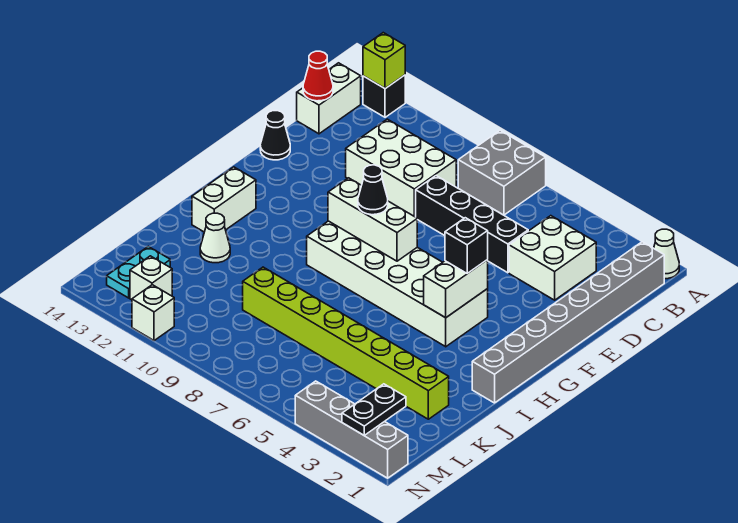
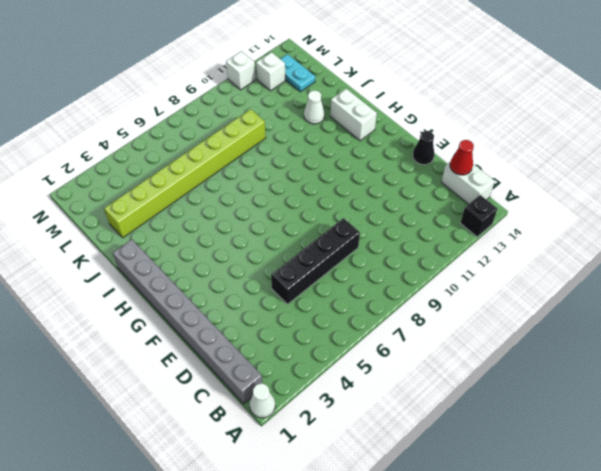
none -> grey 2x2 brick [458,131,546,215]
none -> white 2x2 brick [509,216,596,300]
none -> white 2x3 brick [346,119,456,217]

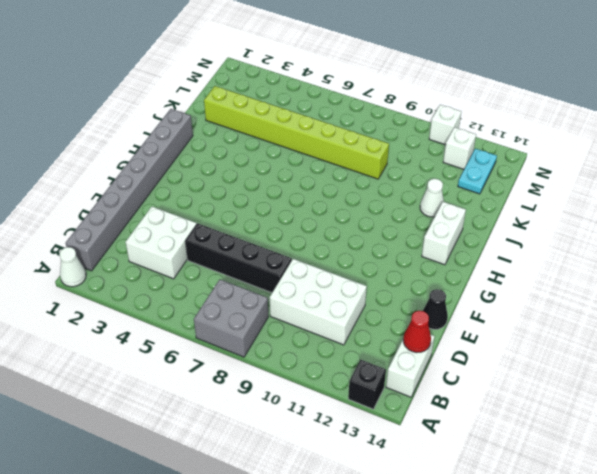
none -> white 2x6 brick [307,221,488,347]
none -> grey 1x4 brick [295,381,408,478]
none -> lime 1x1 brick [363,33,405,88]

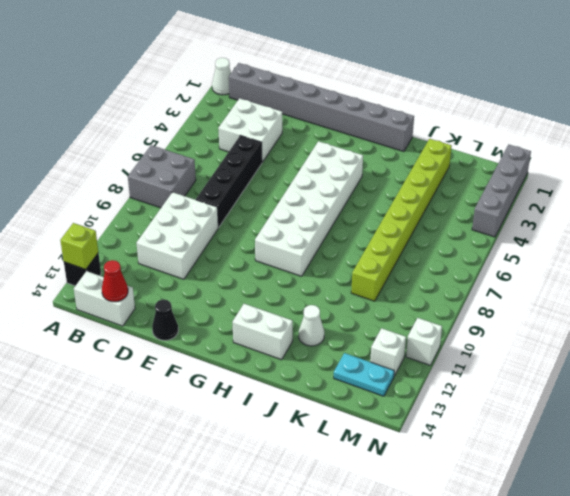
none -> white 1x2 brick [424,260,488,318]
none -> white 1x3 brick [328,178,417,261]
none -> black 1x2 plate [342,384,406,435]

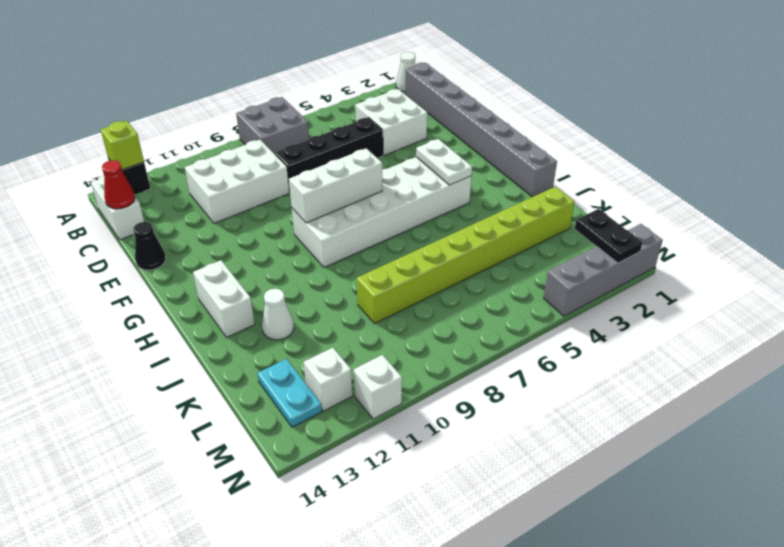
white 1x2 plate [416,139,472,185] -> white 1x2 brick [424,260,488,318]
none -> black 1x1 brick [445,218,488,273]
none -> black 1x1 cone [358,165,388,215]

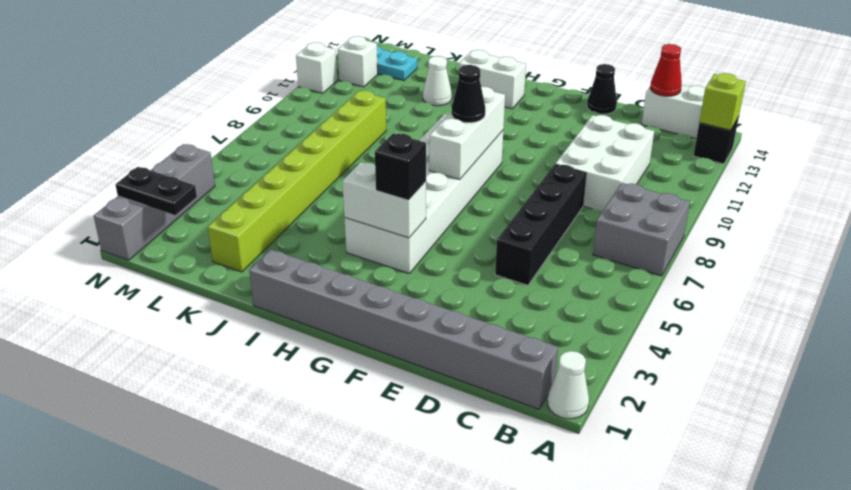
none -> white 2x2 brick [509,216,596,300]

